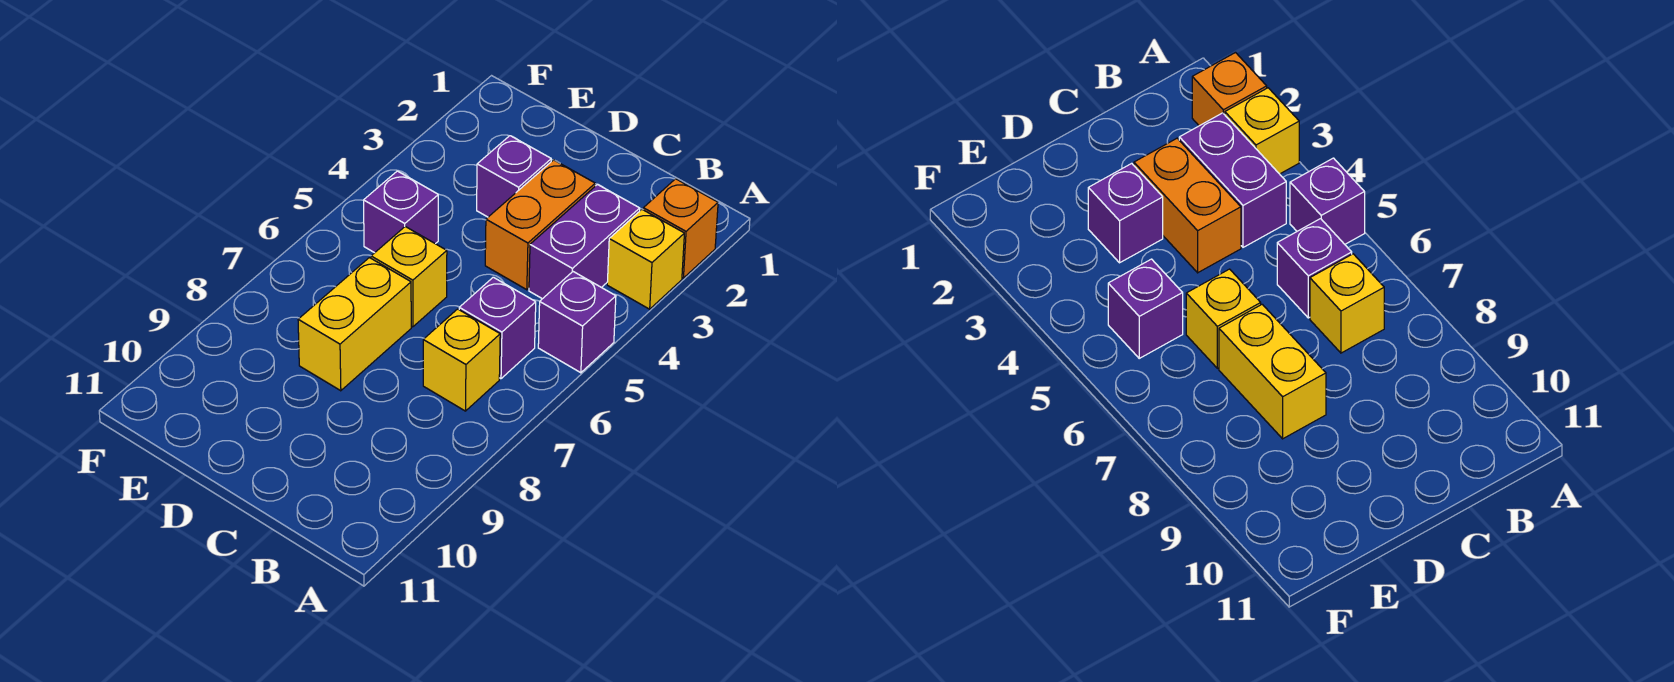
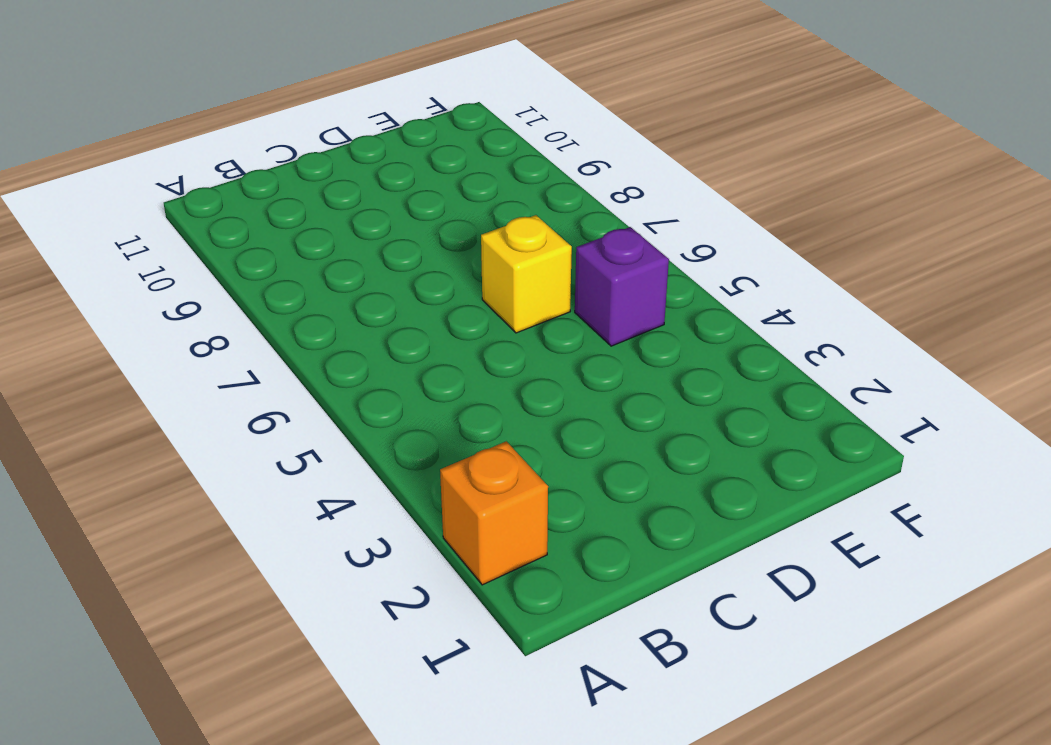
none -> yellow 1x1 brick [607,209,684,309]
none -> purple 1x1 brick [538,272,616,373]

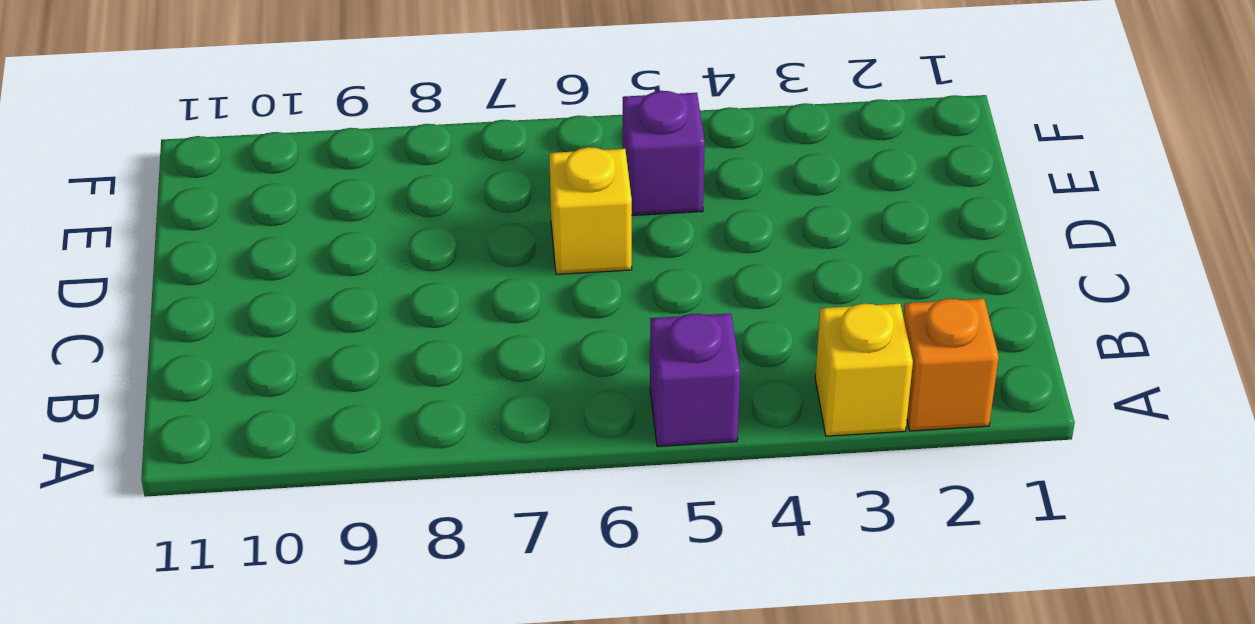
none -> purple 1x2 brick [529,184,640,299]
none -> purple 1x1 brick [459,277,536,379]

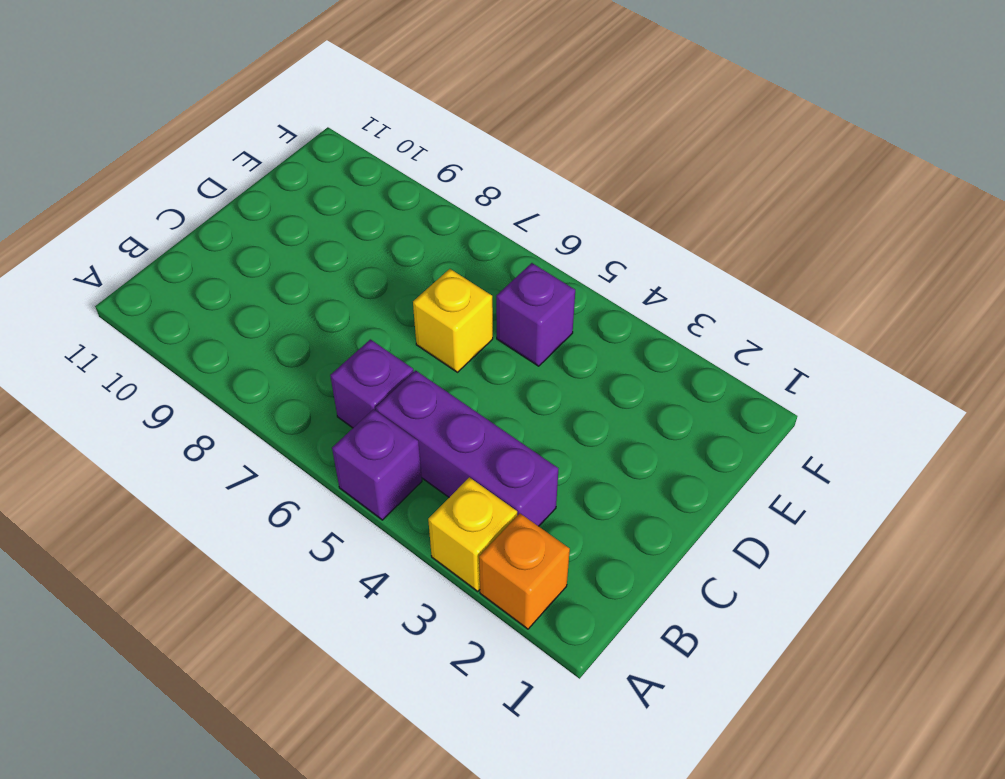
purple 1x3 brick [376,370,558,526] -> purple 1x2 brick [529,184,640,299]
none -> yellow 1x1 brick [423,309,500,411]
none -> orange 1x2 brick [485,160,595,290]

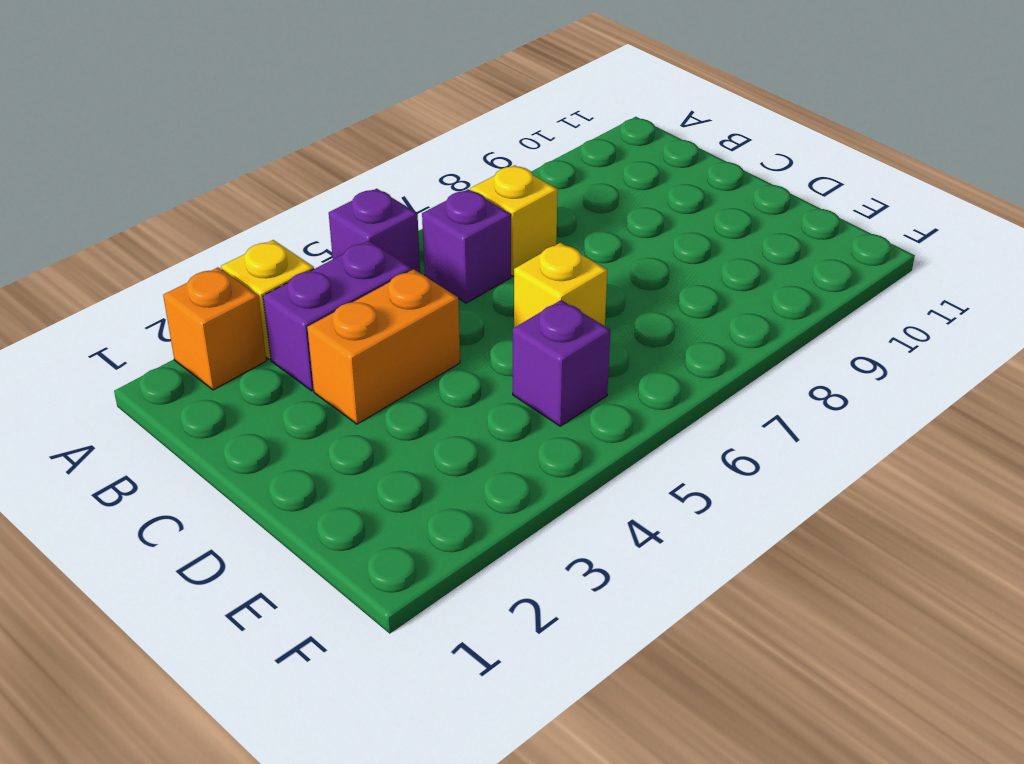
none -> purple 1x1 brick [477,136,551,217]
none -> yellow 1x2 brick [298,258,411,391]

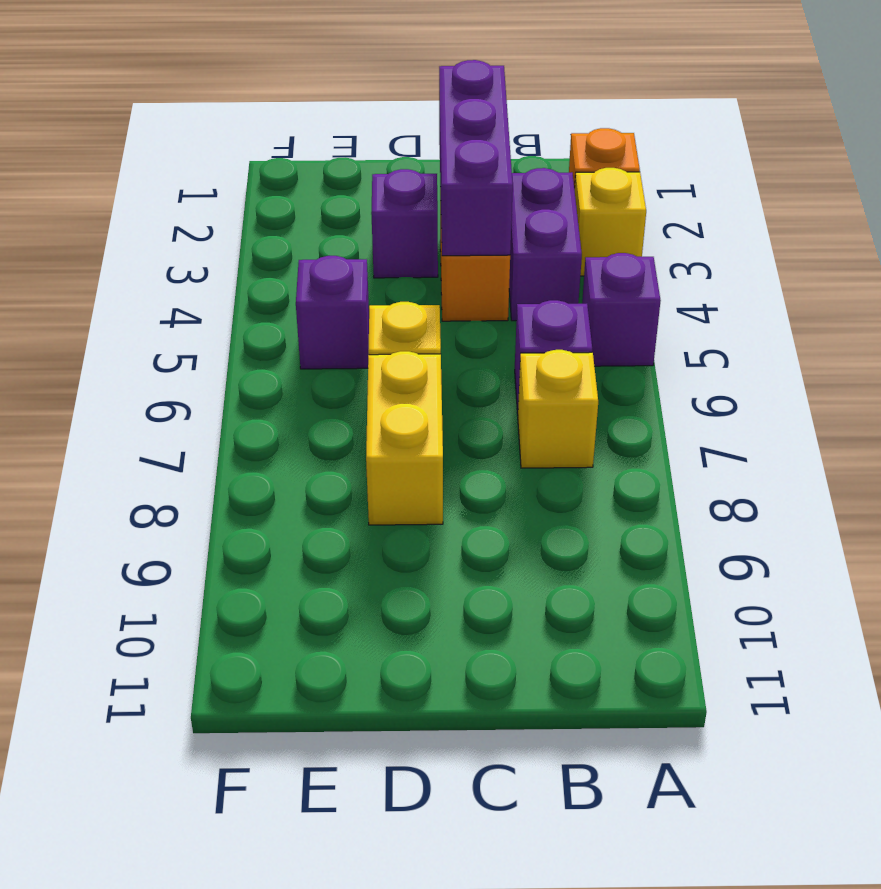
purple 1x3 brick [439,60,513,256] -> none

